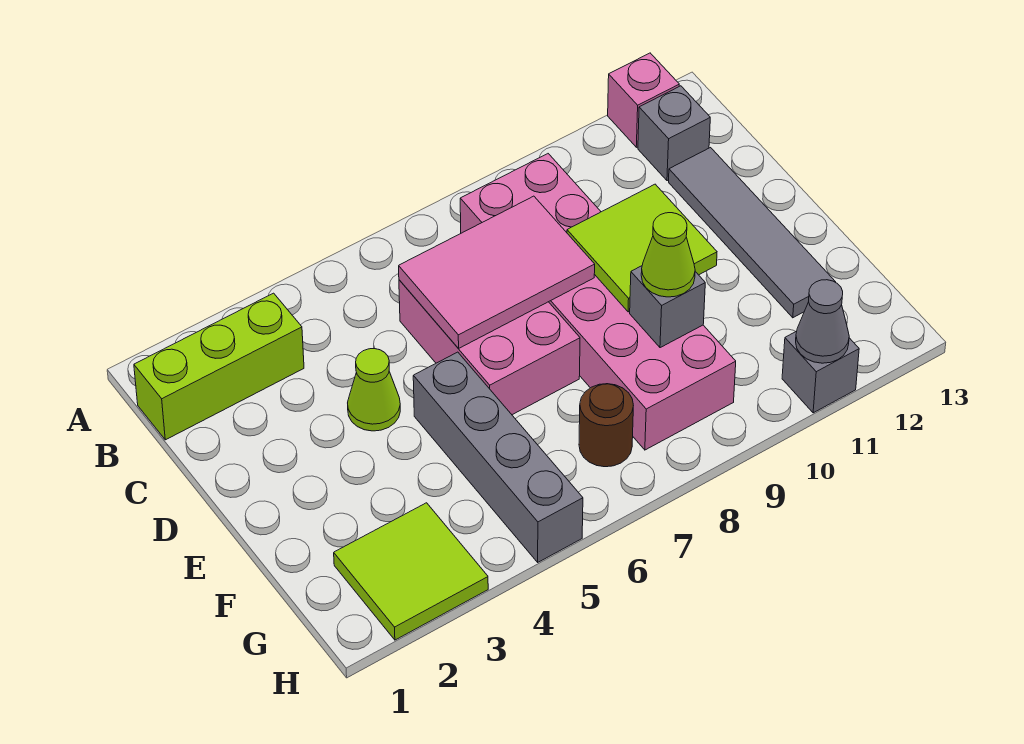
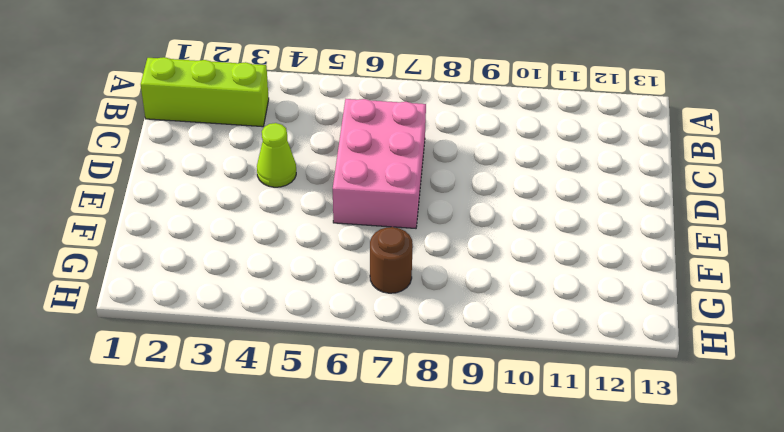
none -> pink 1x1 brick [608,53,679,147]
none -> pink 2x6 brick [460,154,736,450]
none -> grey 1x1 brick [638,86,710,181]

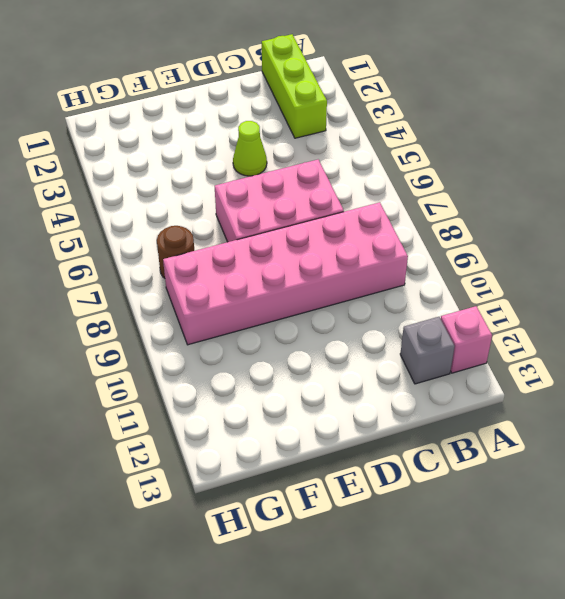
none -> grey 1x4 tile [669,148,835,318]
none -> grey 1x4 brick [413,352,583,562]
none -> lime 2x2 tile [334,503,488,640]

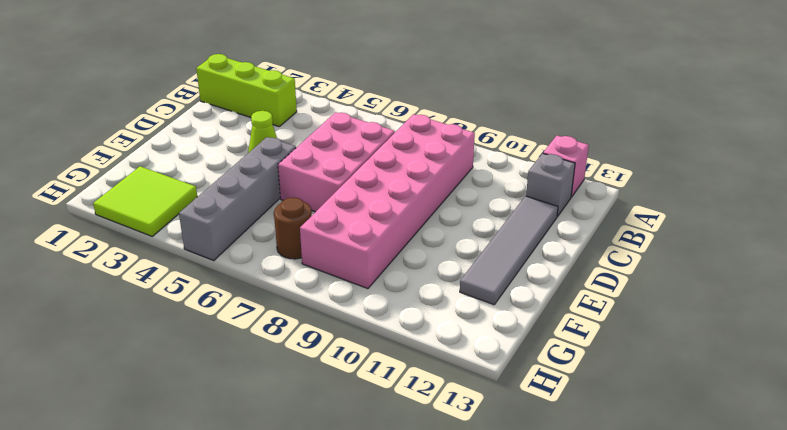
none -> grey 1x1 brick [782,331,859,413]
none -> pink 2x3 tile [399,196,595,349]
none -> lime 2x2 tile [567,184,717,312]

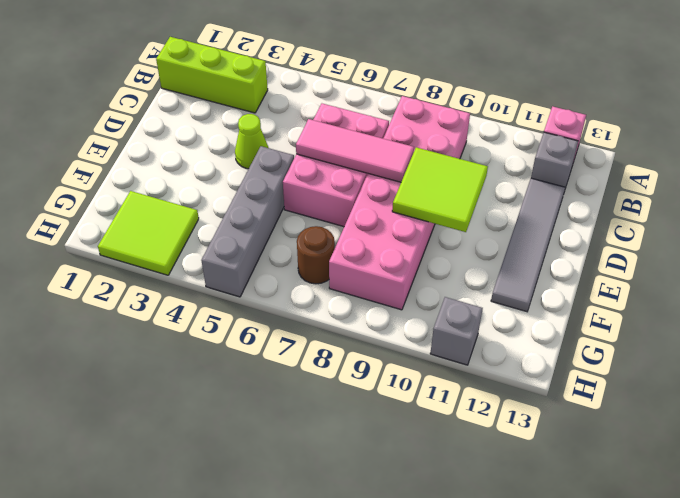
pink 1x3 tile [296,119,414,182] -> pink 2x3 tile [399,196,595,349]
none -> grey 1x1 brick [630,266,705,348]
none -> grey 1x1 cone [796,280,849,363]
none -> lime 1x1 cone [641,213,695,297]

